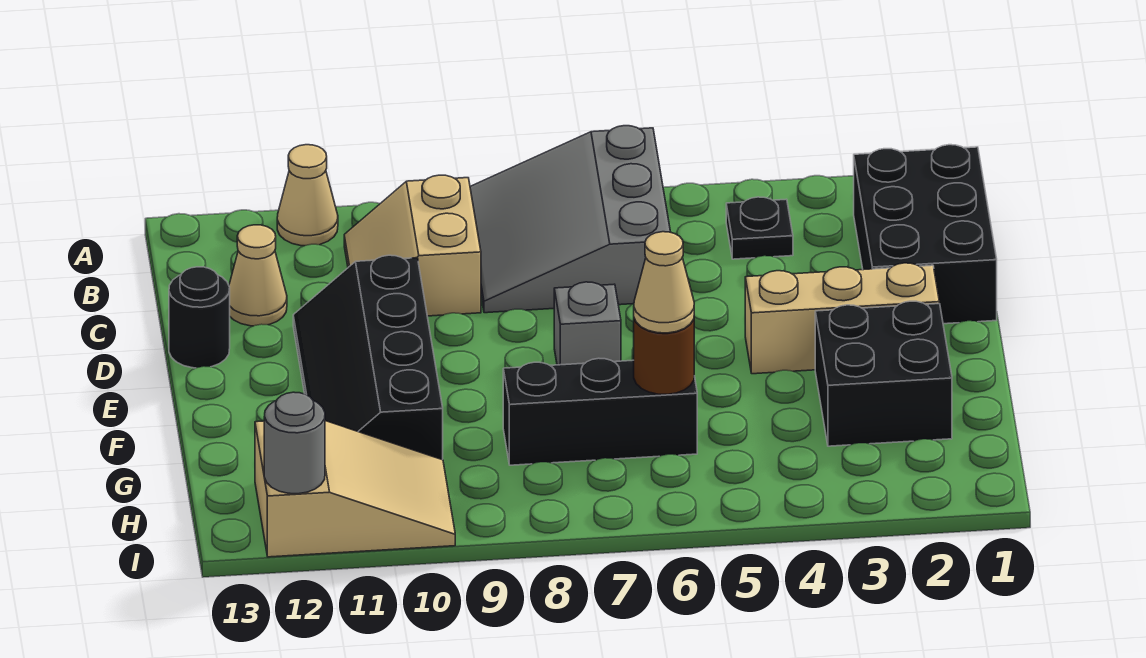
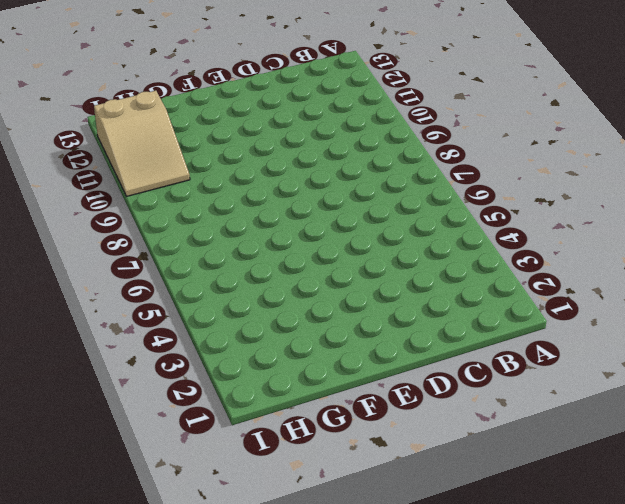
none -> grey 3x3 slope [470,126,670,313]
none -> tan 1x1 cone [277,145,338,246]
none -> black 2x3 brick [854,145,997,324]

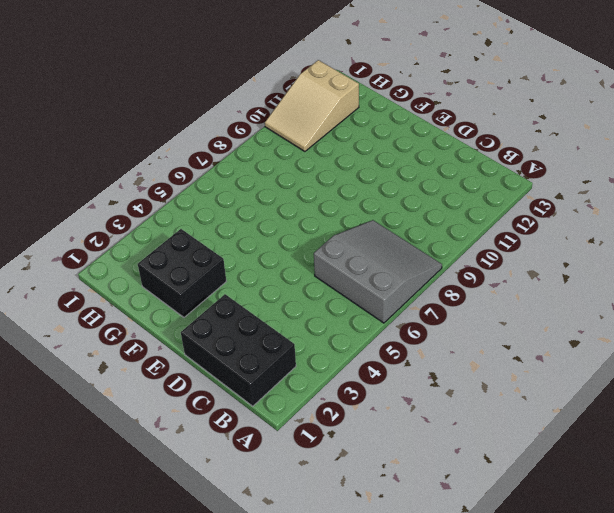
none -> tan 1x1 cone [277,145,338,246]
none -> black 1x1 plate [726,197,793,259]
none -> tan 2x2 slope [344,175,481,316]

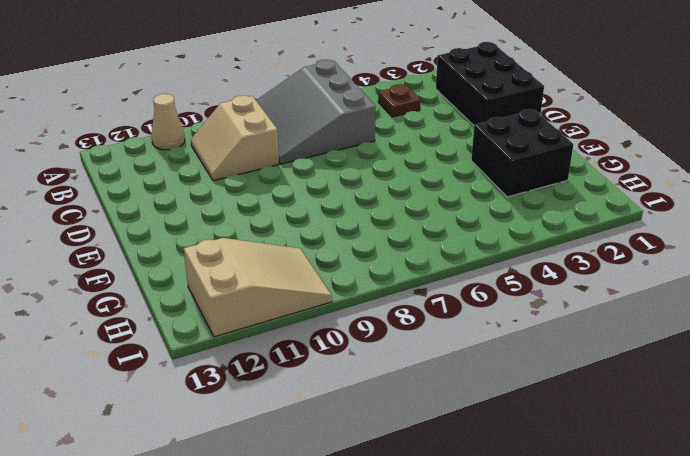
brown 1x1 plate [378,84,421,117] -> black 1x1 plate [726,197,793,259]
none -> tan 1x1 cone [229,225,287,326]
none -> black 2x4 slope [293,255,443,460]
none -> black 1x1 round brick [169,267,230,368]

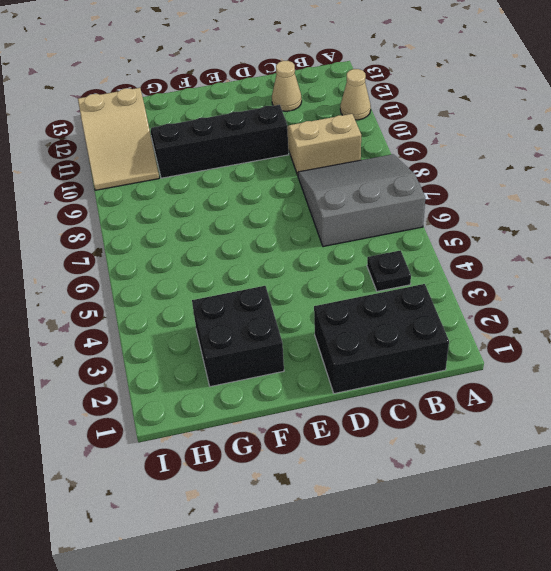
none -> black 1x1 round brick [169,267,230,368]
none -> tan 1x3 brick [745,263,939,374]
none -> grey 1x1 brick [554,282,621,365]

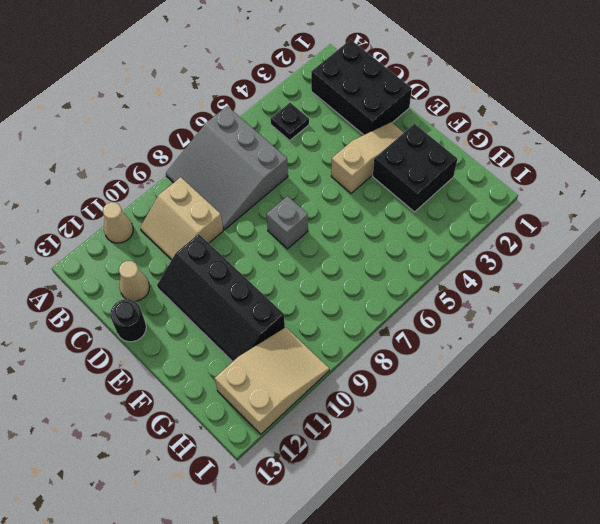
tan 1x3 slope [331,122,404,193] -> tan 1x3 brick [745,263,939,374]
none -> black 1x3 brick [503,358,697,465]
none -> brown 1x1 round brick [634,319,694,394]
none -> grey 1x1 round brick [264,392,325,494]

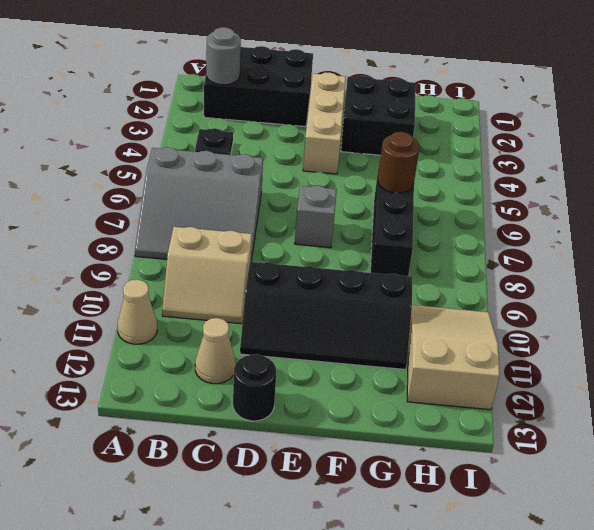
grey 1x1 round brick [206,27,241,85] -> grey 1x1 round brick moved to [264,392,325,494]
none -> tan 1x1 cone [634,232,694,333]

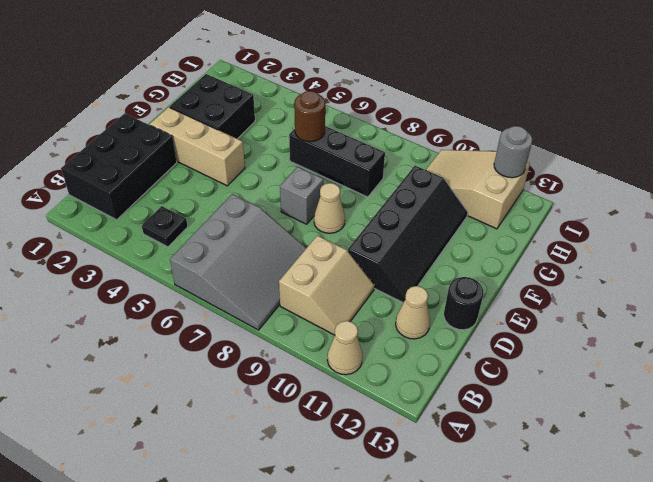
tan 1x1 cone [314,183,345,233] -> tan 1x1 cone moved to [634,232,694,333]

